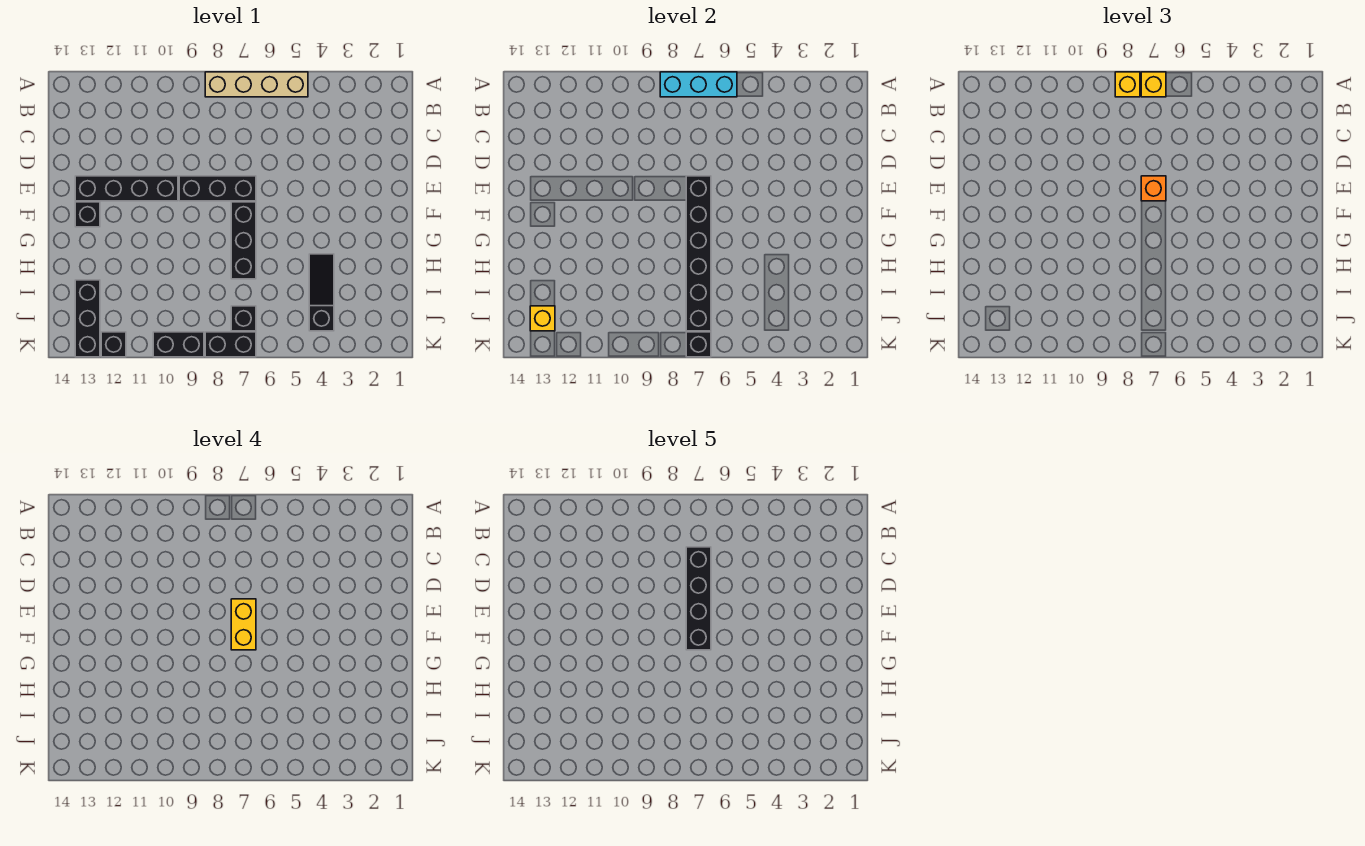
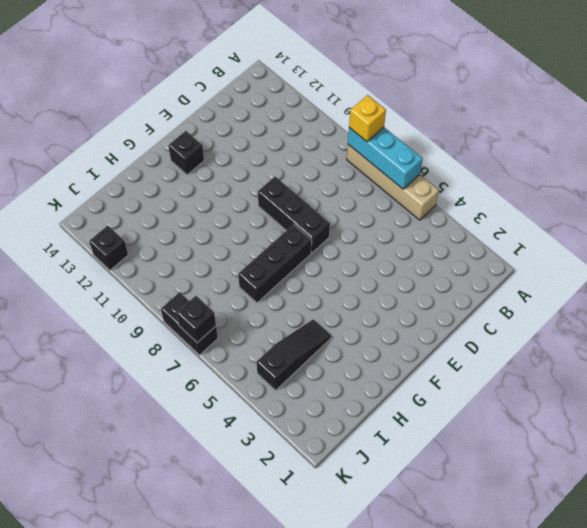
none -> black 1x4 brick [75,176,178,201]
none -> black 1x3 brick [75,280,100,357]
none -> black 1x1 brick [231,306,256,331]

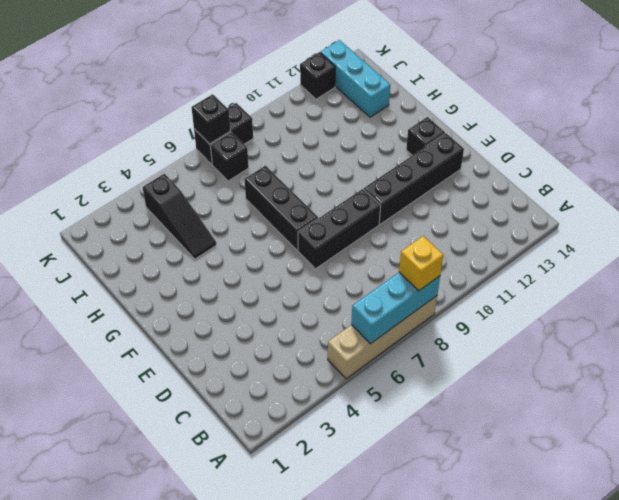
cyan 1x3 brick [320,40,390,117] -> black 1x3 brick [75,280,100,357]
none -> black 1x2 brick [153,332,204,357]
none -> black 1x6 brick [686,176,711,331]
none -> yellow 1x1 brick [530,306,555,331]

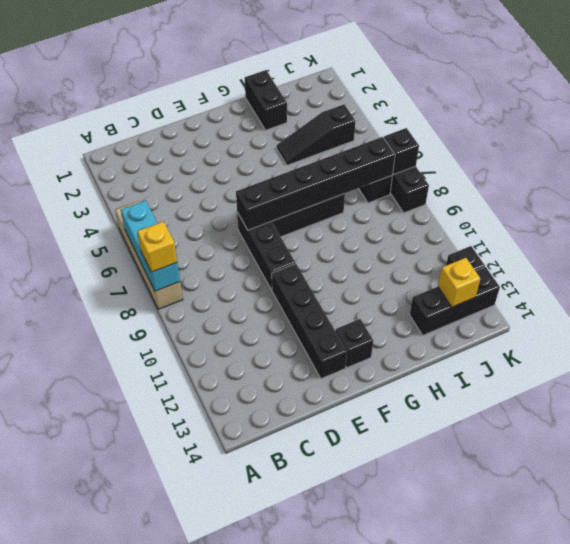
black 1x2 brick [245,70,287,130] -> black 1x2 brick moved to [153,332,204,357]
none -> yellow 1x1 brick [1141,72,1166,97]
none -> orange 1x1 brick [1141,176,1166,201]
none -> yellow 1x2 brick [231,599,256,650]

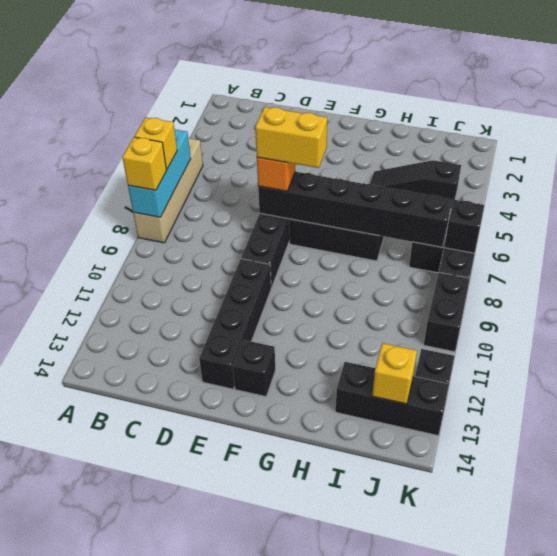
none -> black 1x4 brick [686,547,711,650]

